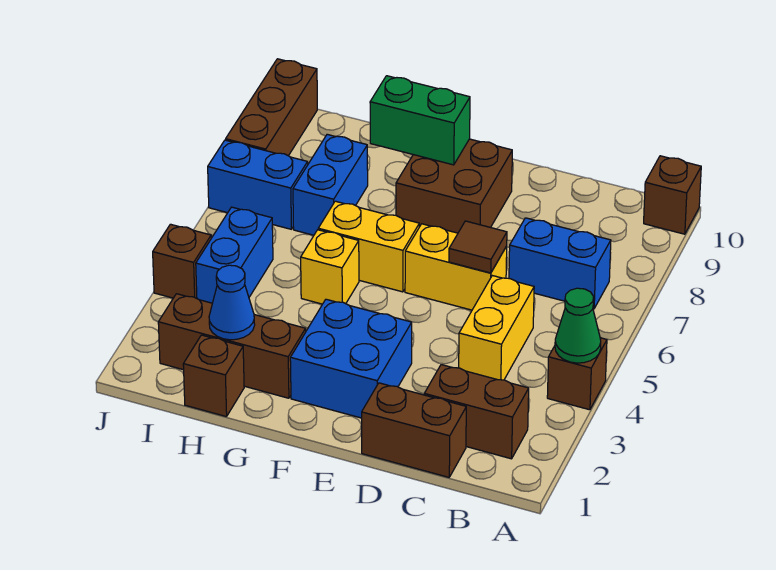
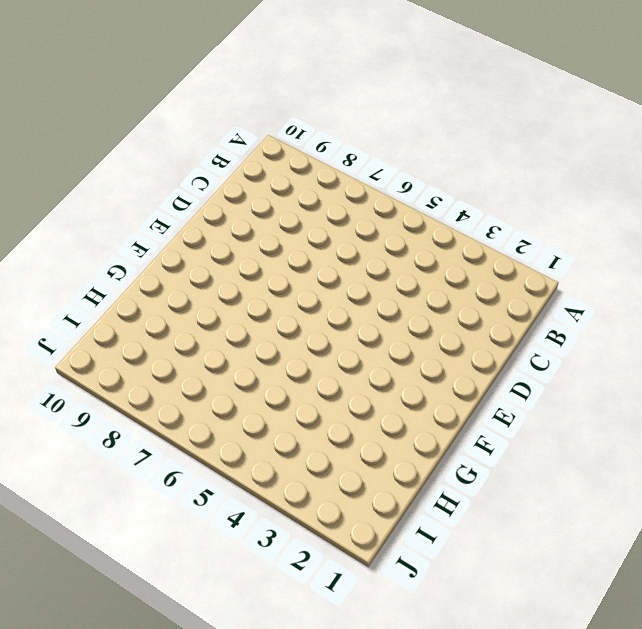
none -> brown 1x1 brick [547,338,607,410]
none -> brown 1x1 brick [644,156,701,234]
none -> brown 1x2 brick [424,365,529,459]

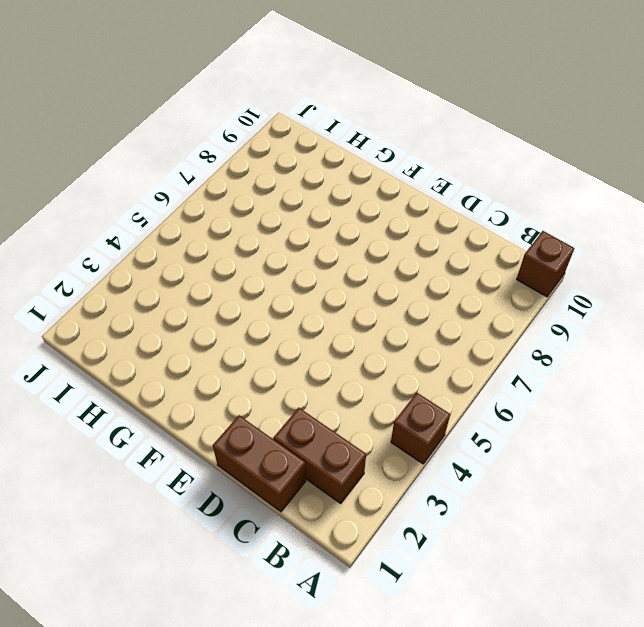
none -> blue 1x2 brick [509,218,611,309]
none -> yellow 1x2 brick [459,276,534,380]
none -> yellow 1x2 brick [405,224,507,310]

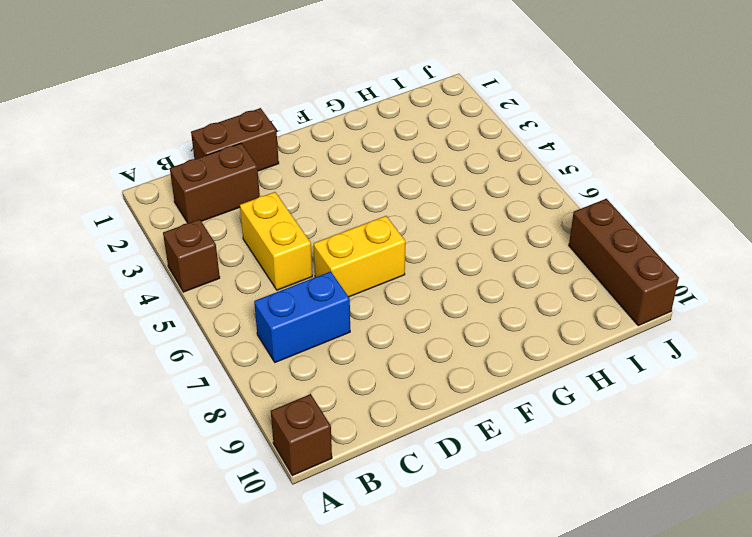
none -> blue 2x2 brick [290,299,412,418]
none -> brown 2x2 brick [396,139,512,233]
none -> yellow 1x2 brick [318,201,419,292]

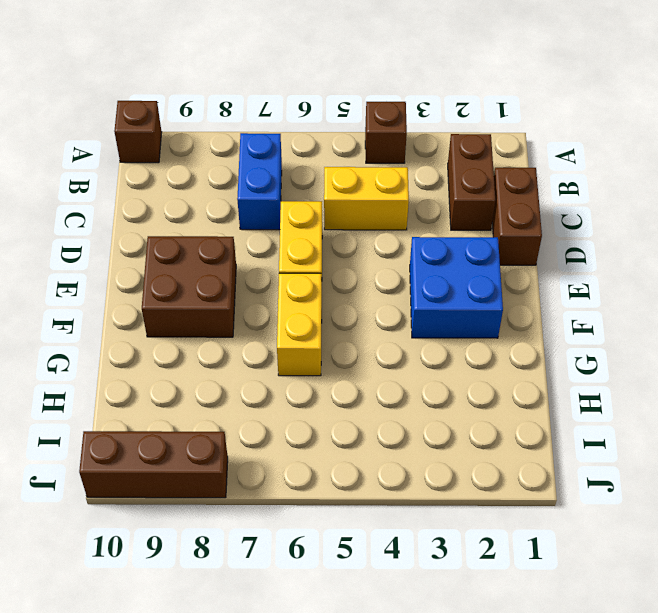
none -> brown 1x3 brick [158,294,306,398]
none -> yellow 1x1 brick [301,230,359,304]
none -> brown 1x1 brick [183,335,244,417]

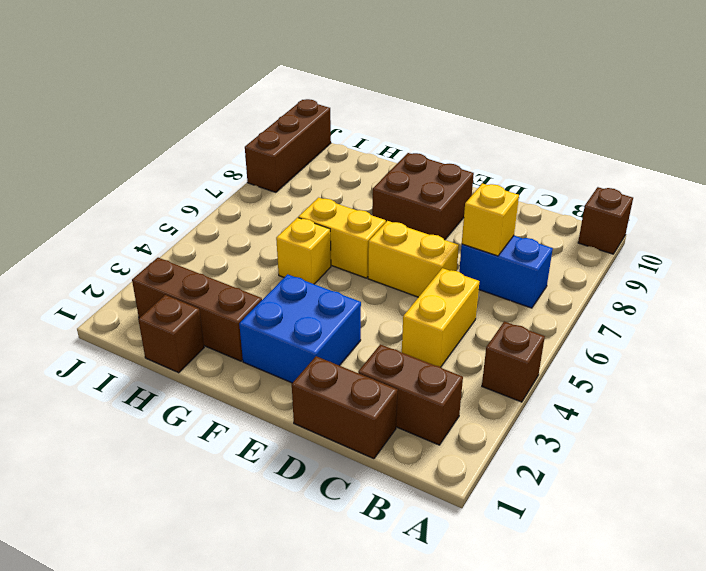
yellow 1x1 brick [462,183,519,256] -> none
none -> blue 1x2 brick [293,134,368,235]
none -> blue 1x2 brick [196,207,273,303]
none -> blue 1x2 brick [208,140,308,229]

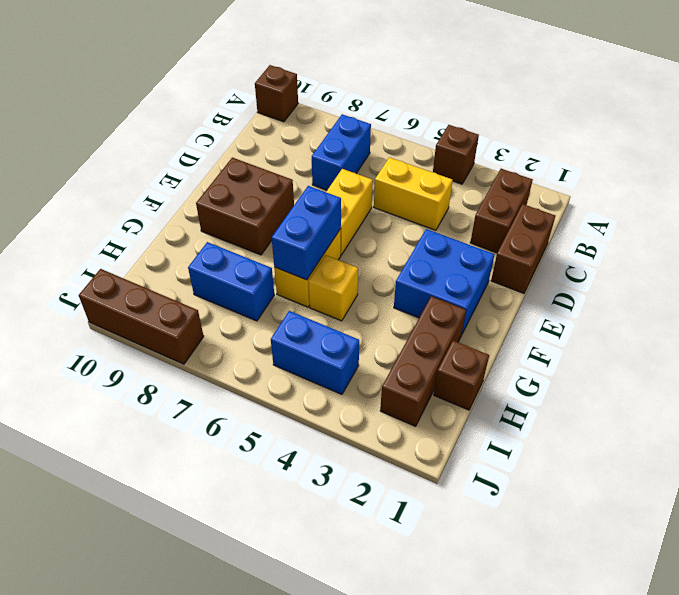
blue 1x2 brick [272,186,341,280] -> blue 1x2 brick moved to [208,140,308,229]
none -> brown 1x1 brick [153,224,211,298]
none -> green 1x1 cone [555,288,601,363]
none -> brown 1x1 tile [449,221,507,273]

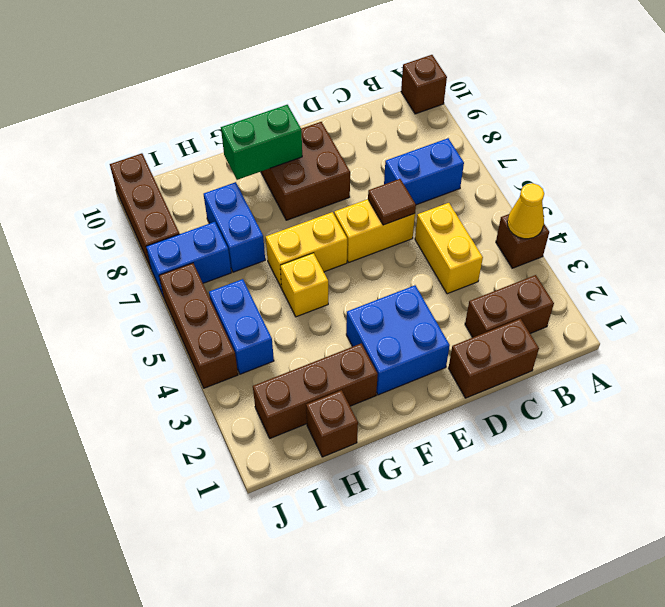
yellow 1x1 cone [507,183,544,239] -> green 1x1 cone [555,288,601,363]
brown 1x3 brick [159,263,238,388] -> brown 1x1 brick [153,224,211,298]
none -> blue 1x1 cone [209,265,255,340]

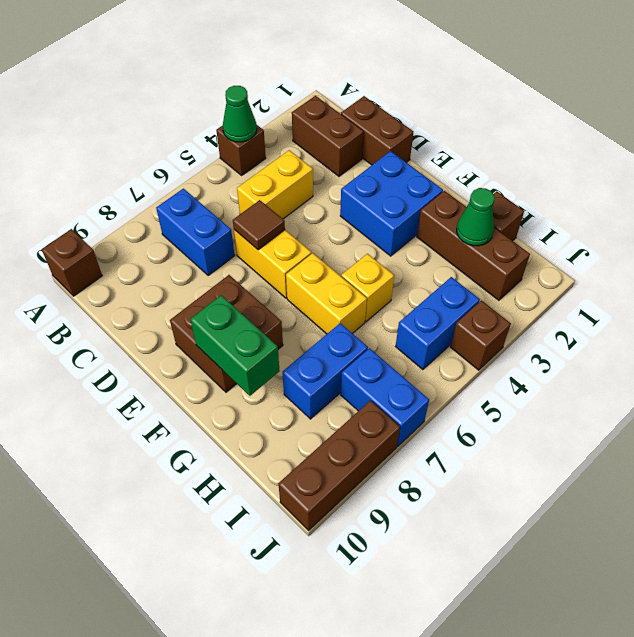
green 1x1 cone [457,188,495,246] -> blue 1x1 cone [209,265,255,340]

